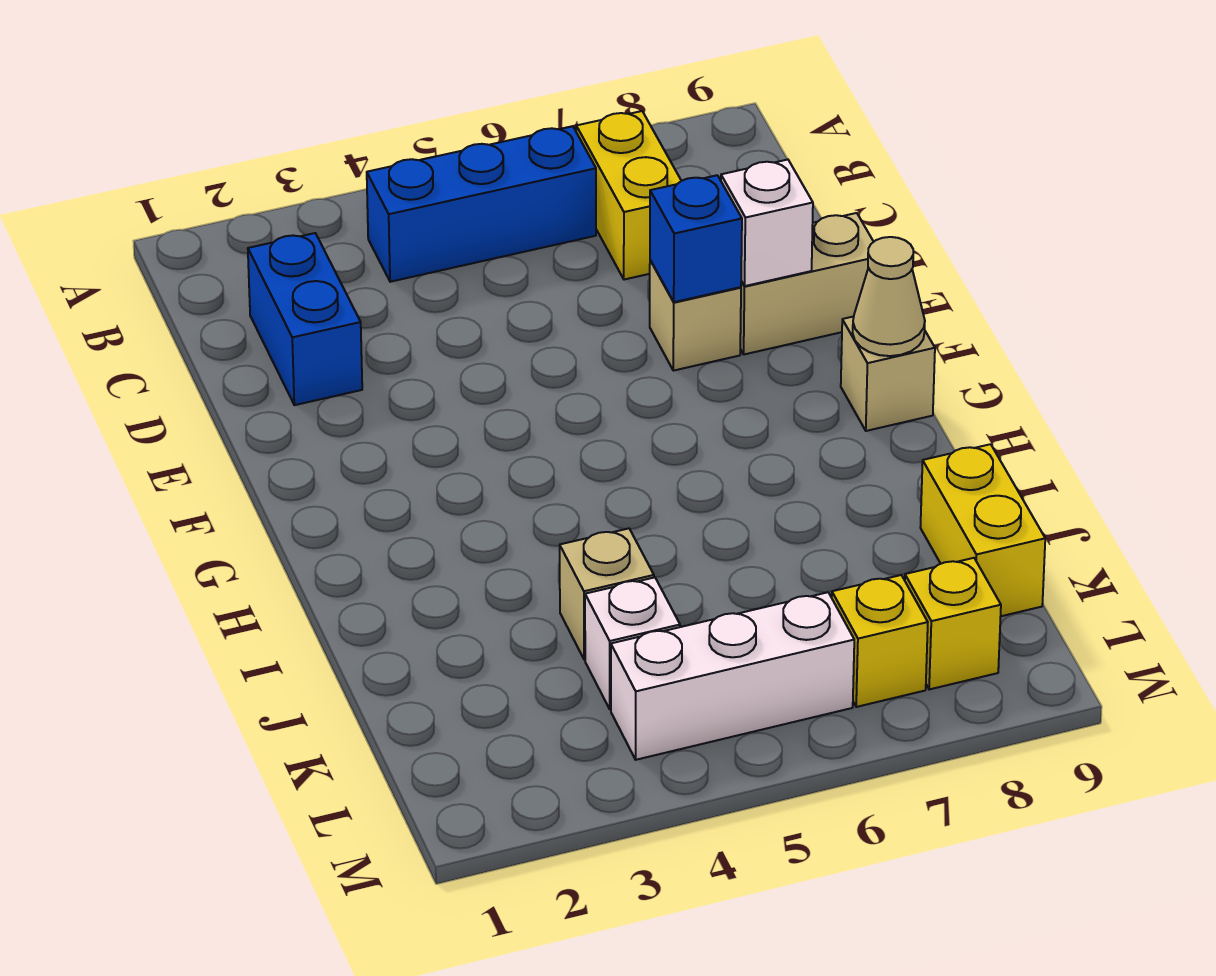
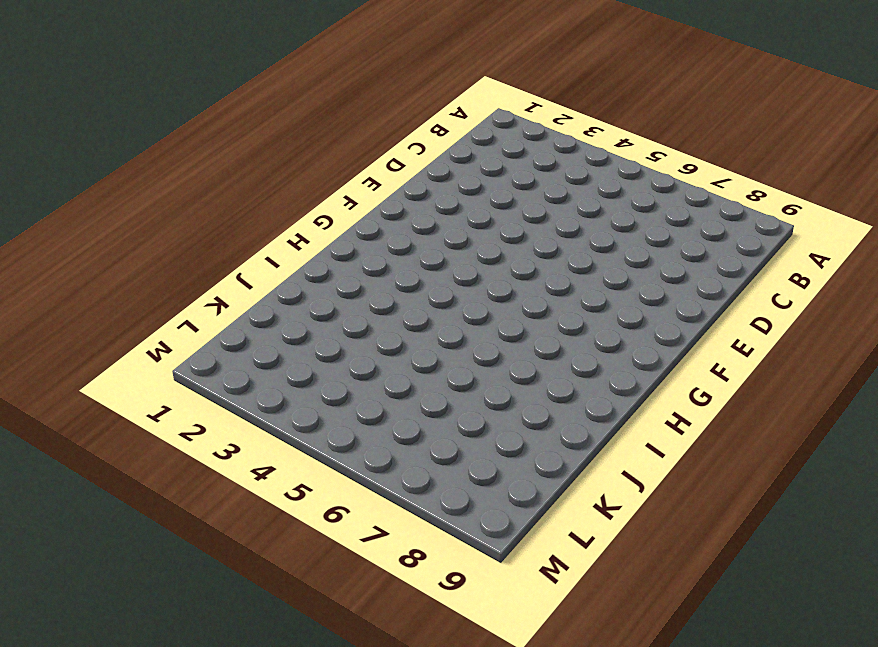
none -> blue 1x3 brick [367,126,596,282]
none -> yellow 1x2 brick [576,111,681,280]
none -> blue 1x2 brick [248,233,362,405]

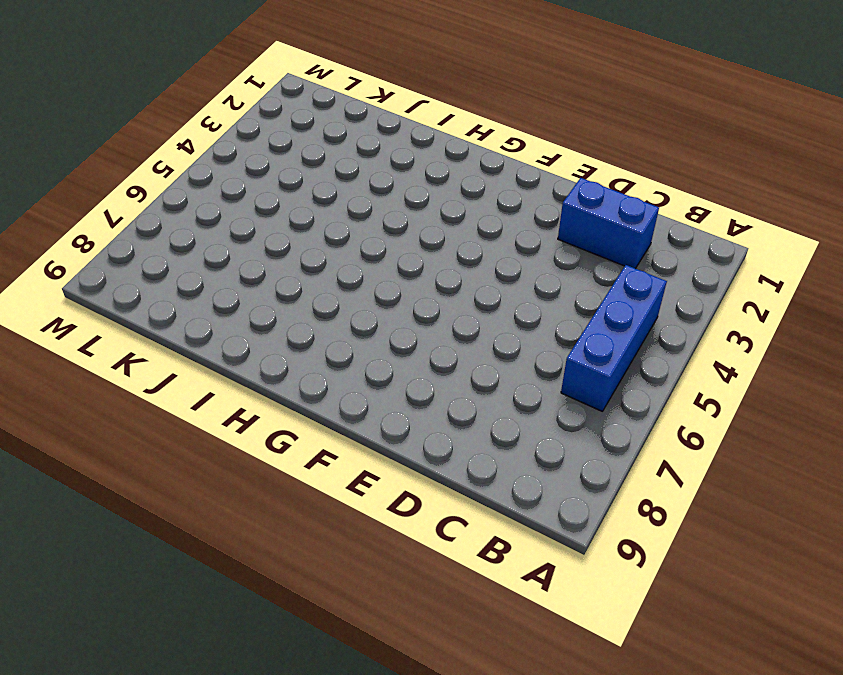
none -> yellow 1x2 brick [576,111,681,280]
none -> tan 1x1 brick [650,260,741,371]
none -> tan 1x2 brick [740,213,873,354]

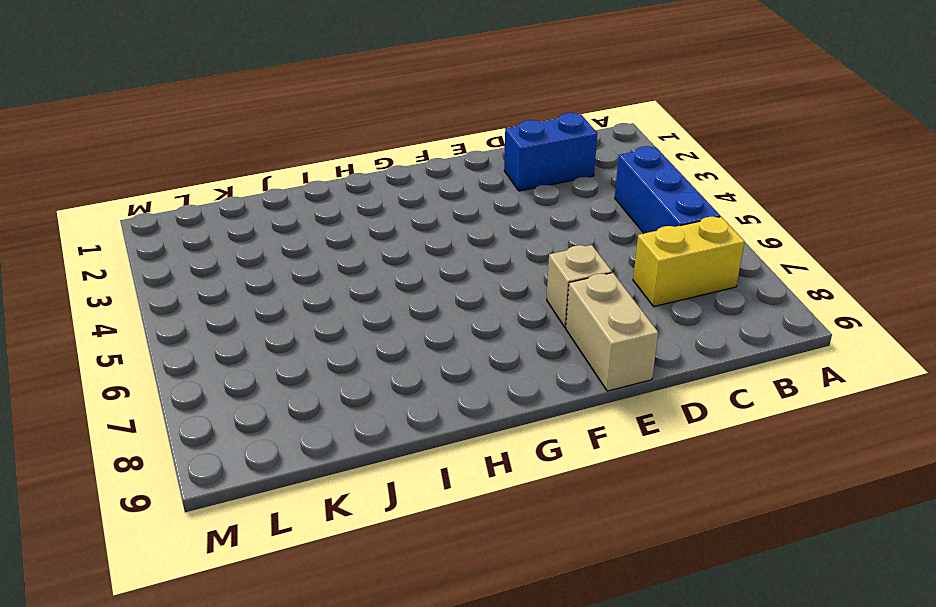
none -> tan 1x1 brick [841,316,935,431]
none -> tan 1x1 brick [560,528,654,660]
none -> yellow 1x2 brick [920,444,1045,616]

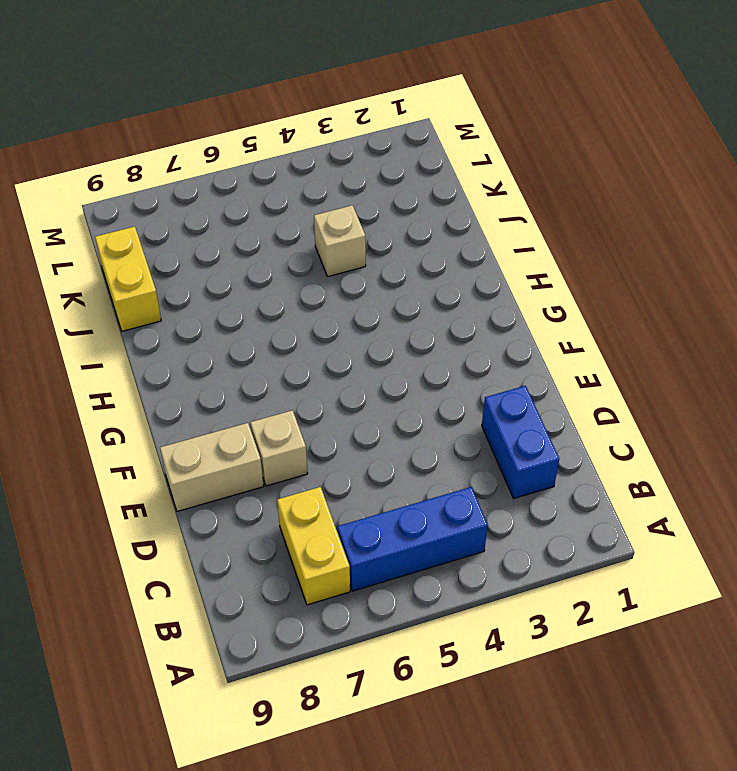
none -> tan 1x1 brick [841,316,935,431]
none -> white 1x1 brick [585,577,680,709]
none -> white 1x3 brick [611,592,854,760]

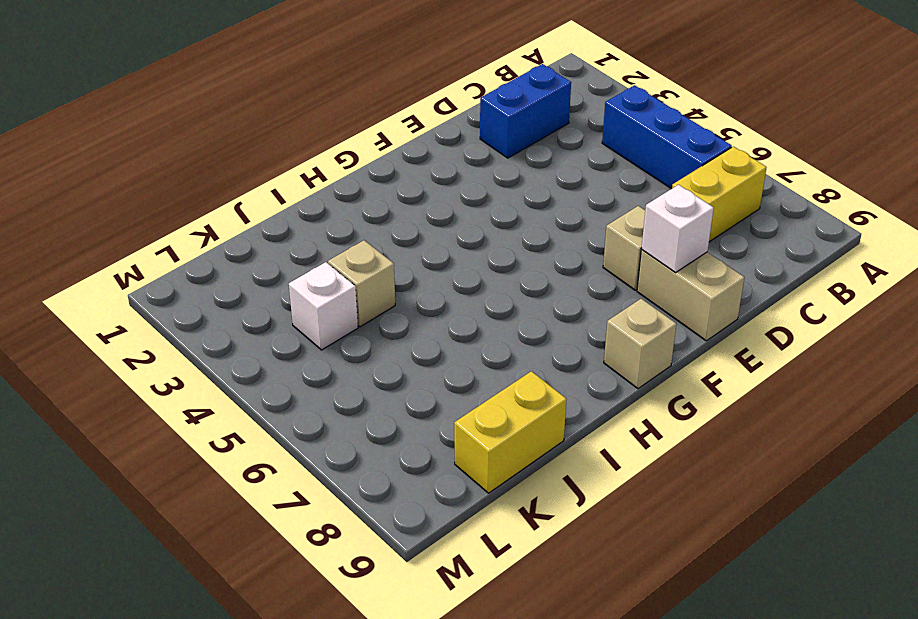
none -> white 1x3 brick [611,592,854,760]
none -> yellow 1x1 brick [832,575,928,707]
none -> yellow 1x1 brick [905,558,1001,690]

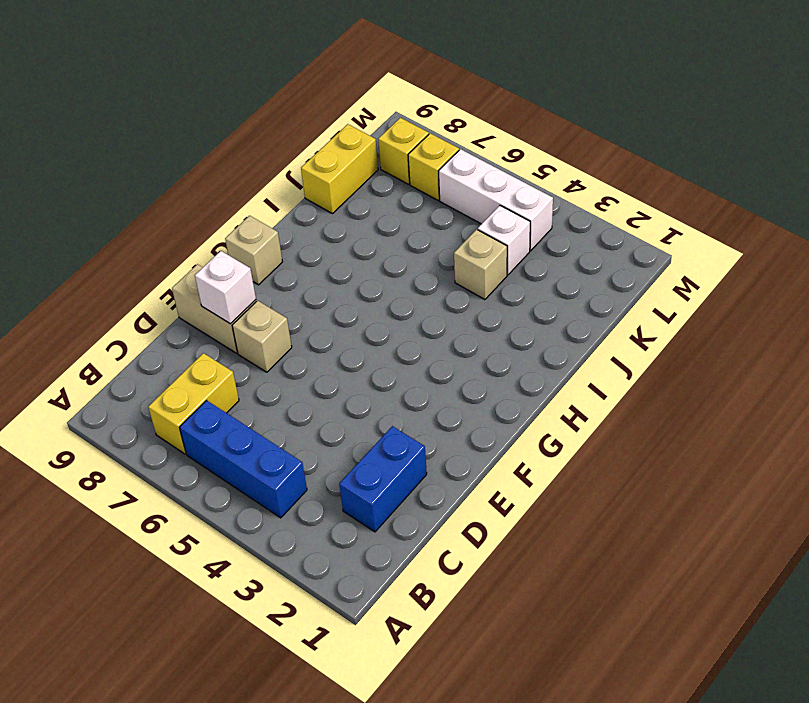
none -> blue 1x1 brick [650,175,742,302]
none -> tan 1x1 cone [853,237,925,356]

